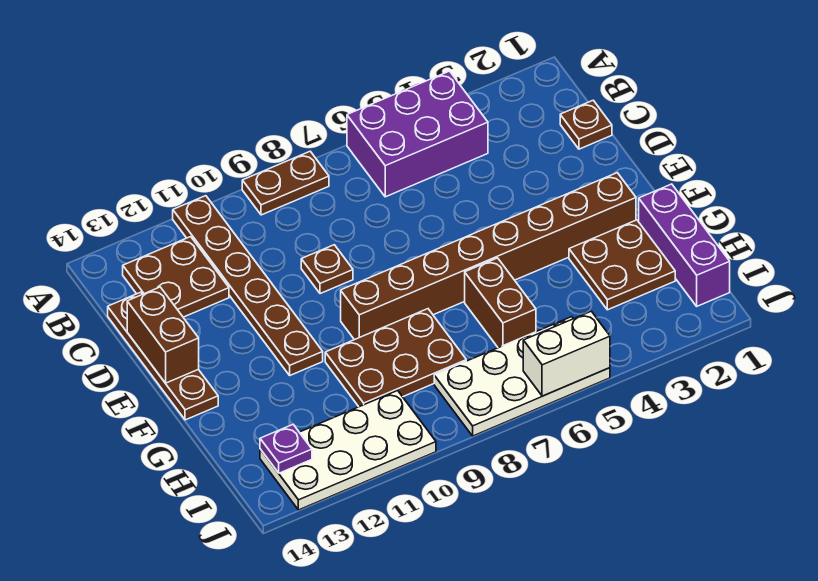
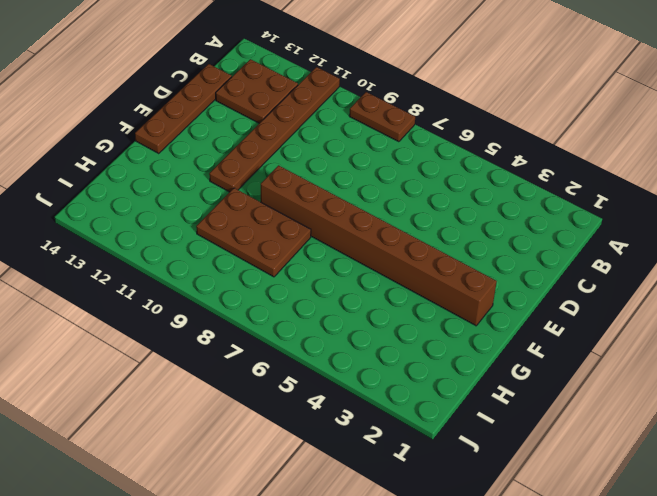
none -> purple 2x3 brick [347,71,488,197]
none -> brown 1x1 plate [560,100,612,149]
none -> brown 1x1 plate [301,245,353,294]

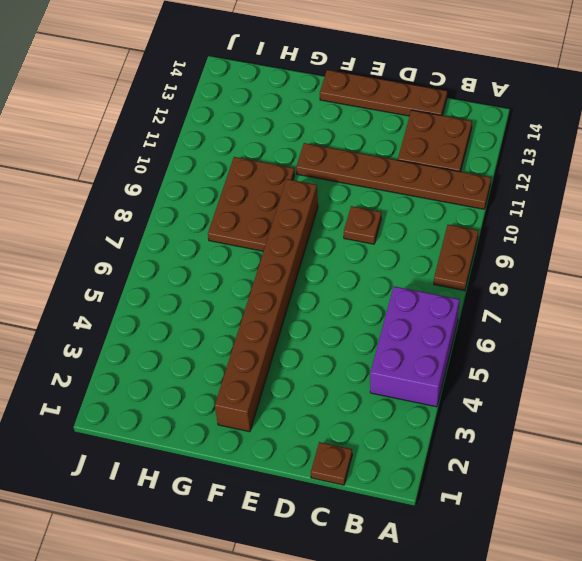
none -> purple 1x3 brick [639,184,730,306]
none -> brown 2x2 plate [569,220,675,310]
none -> brown 1x2 brick [465,258,536,348]

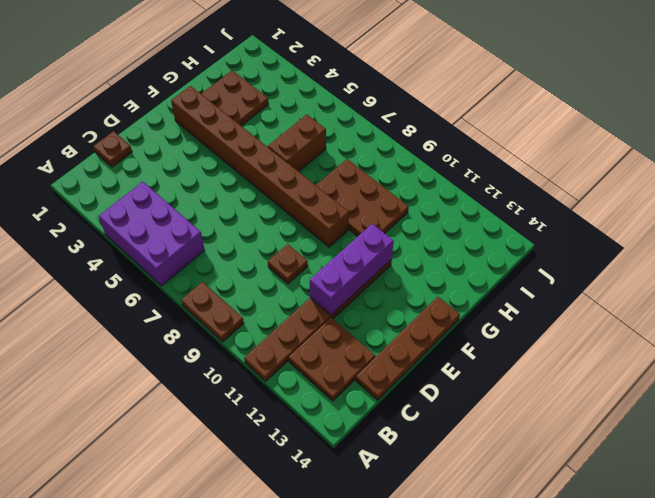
purple 1x3 brick [310,224,394,315] -> purple 1x3 brick moved to [639,184,730,306]
none -> white 2x4 plate [434,317,610,436]
none -> white 2x4 plate [260,391,436,510]
none -> brown 1x2 brick [127,287,199,383]

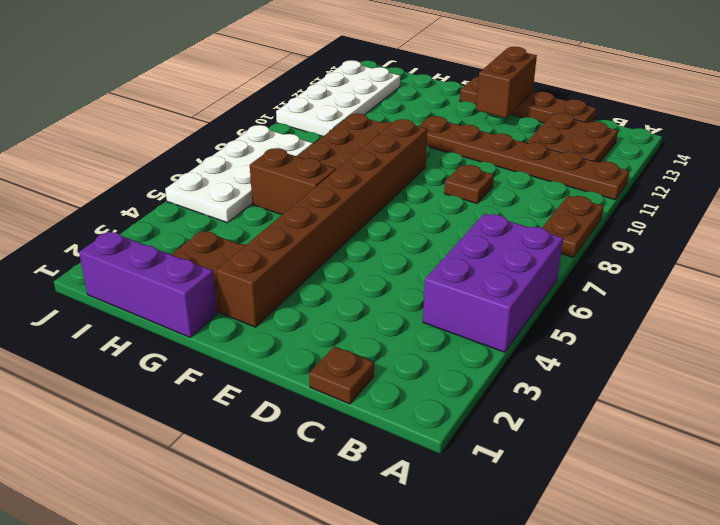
brown 1x2 brick [476,47,537,118] -> brown 1x2 brick turned to [127,287,199,383]
none -> purple 1x1 plate [260,425,312,473]
none -> white 1x2 brick [523,311,610,396]

